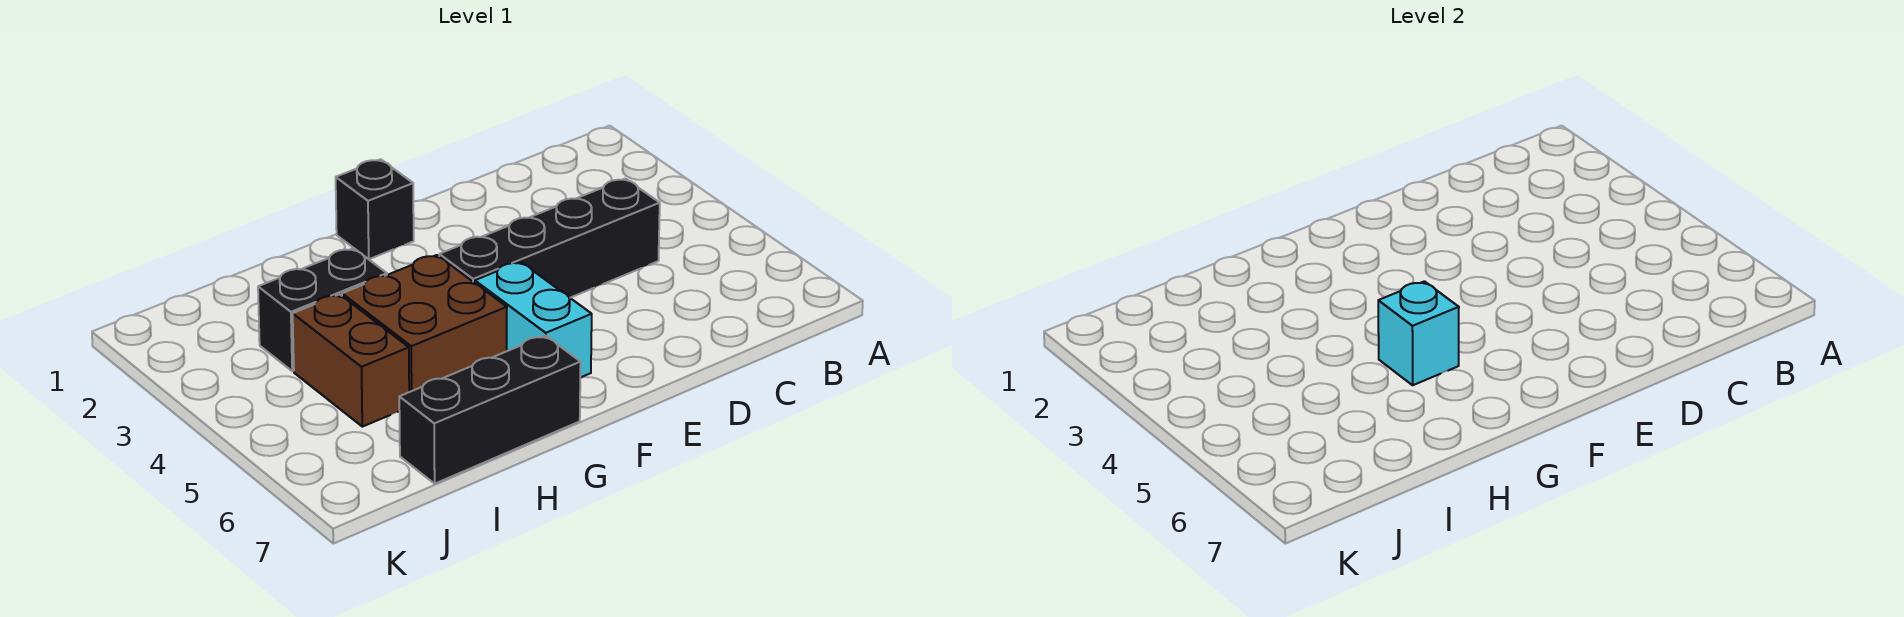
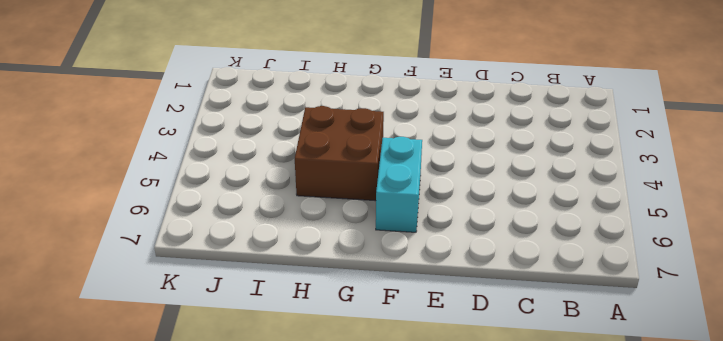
none -> black 1x4 brick [439,179,660,298]
none -> black 1x1 brick [336,159,414,259]

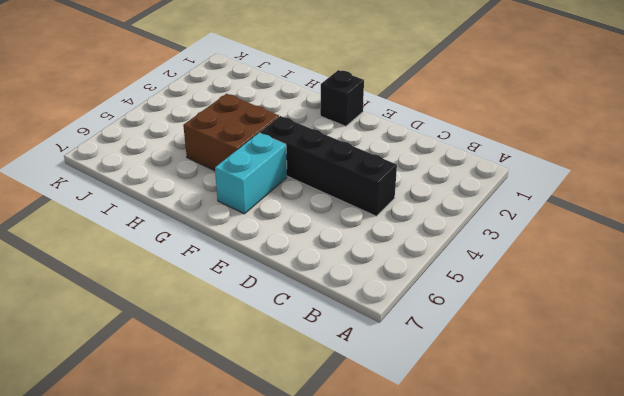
none -> black 1x3 brick [399,335,581,484]
none -> black 1x2 brick [258,248,387,371]

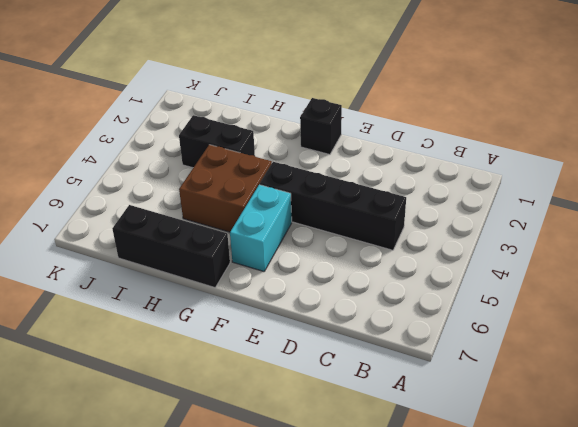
none -> brown 1x2 brick [293,294,409,427]
none -> cyan 1x1 brick [1378,281,1459,385]

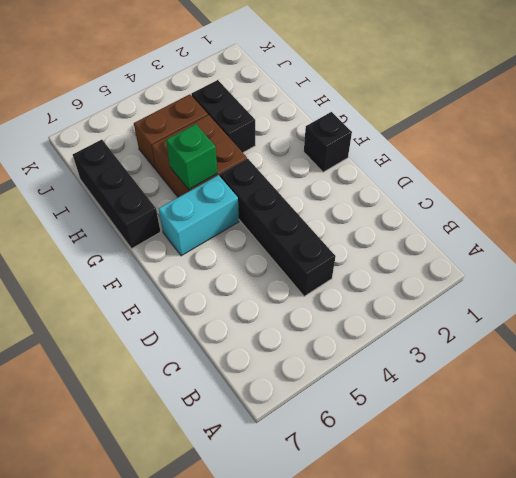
green 1x1 brick [166,124,217,189] -> cyan 1x1 brick [1378,281,1459,385]

